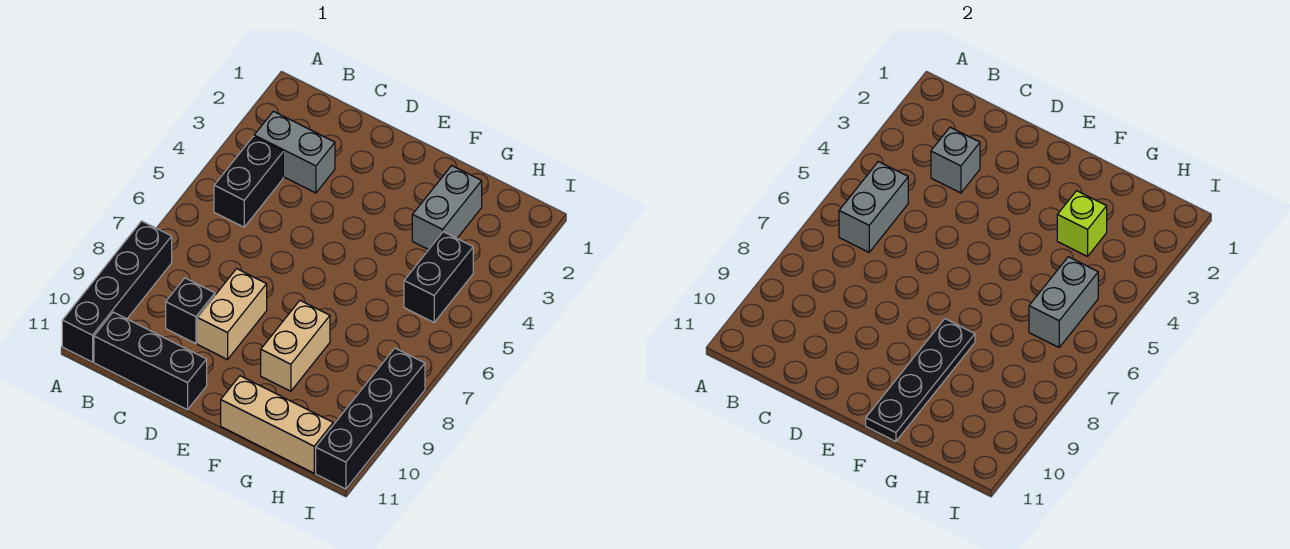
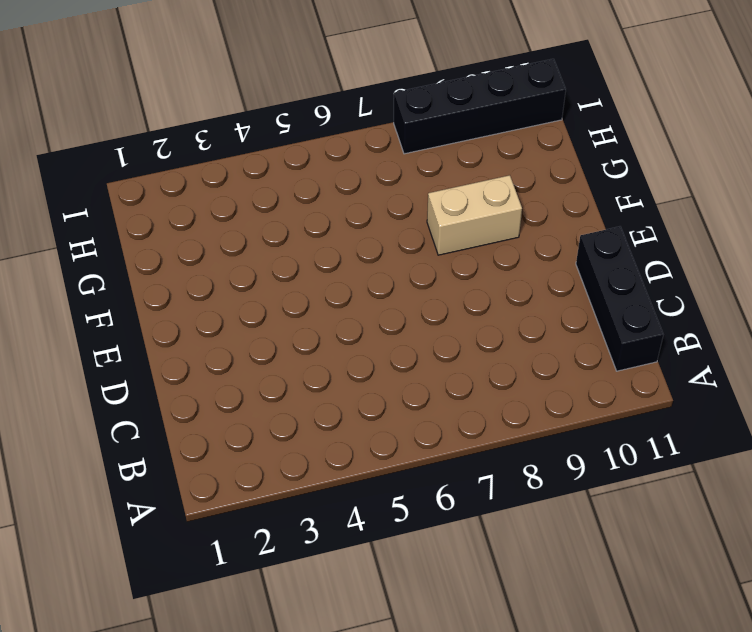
none -> black 1x4 brick [62,221,172,362]
none -> grey 1x2 brick [254,111,335,193]
none -> black 1x2 brick [214,136,283,227]

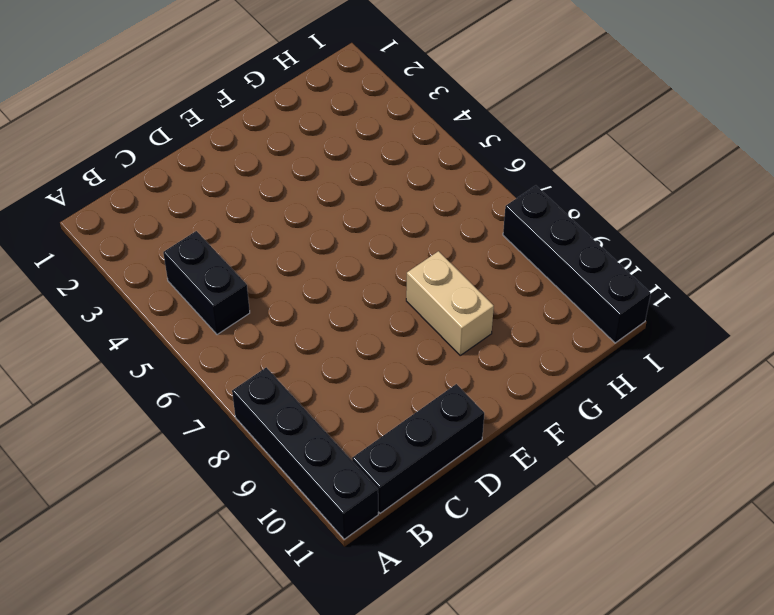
none -> grey 1x2 brick [254,111,335,193]
none -> black 1x1 brick [166,278,215,344]
none -> tan 1x2 brick [197,269,267,360]

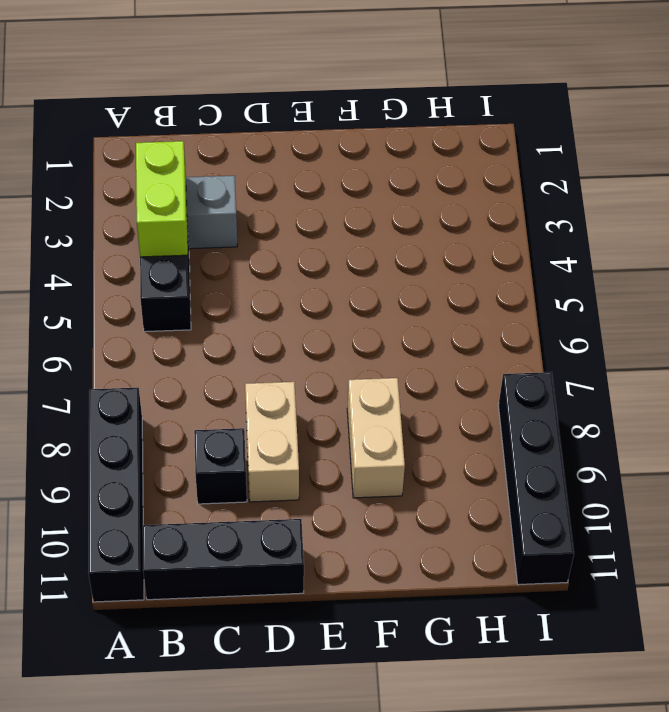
lime 1x2 brick [136,141,188,257] -> none
none -> tan 1x3 brick [221,376,333,473]
none -> grey 1x2 brick [412,166,482,250]
none -> black 1x2 brick [404,232,473,322]

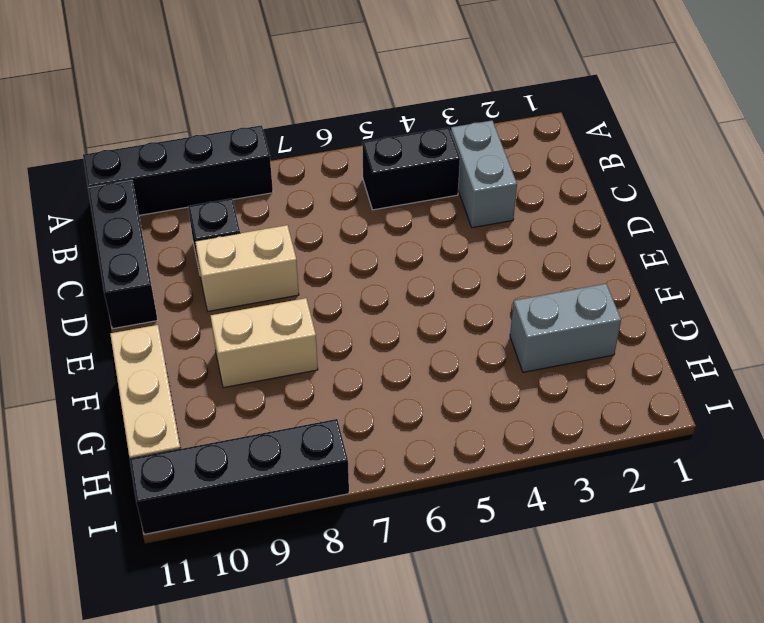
none -> black 1x2 brick [404,232,473,322]
none -> grey 1x2 brick [839,162,908,252]
none -> grey 1x1 brick [931,127,980,193]

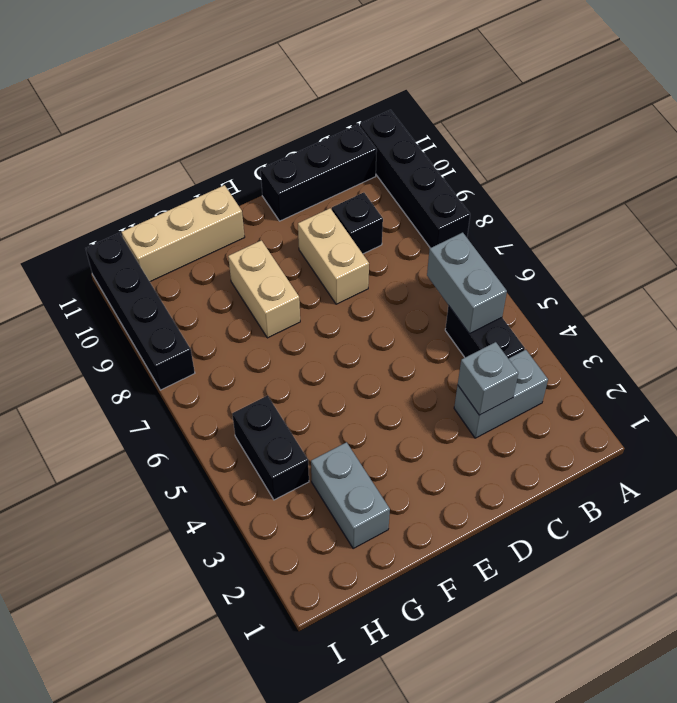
none -> black 1x4 plate [866,319,975,442]
none -> lime 1x1 brick [1057,191,1107,256]
none -> grey 1x2 brick [1029,257,1098,347]

